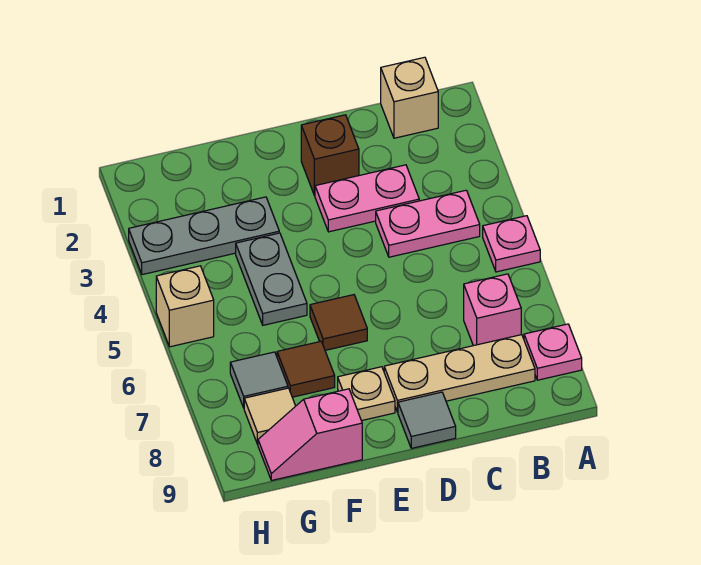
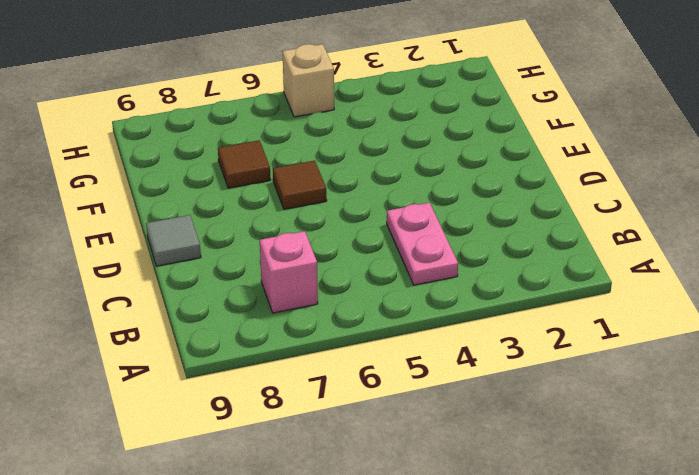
none -> pink 1x1 plate [483,216,540,272]
none -> pink 1x1 plate [524,324,582,380]
none -> tan 1x1 brick [381,57,438,138]

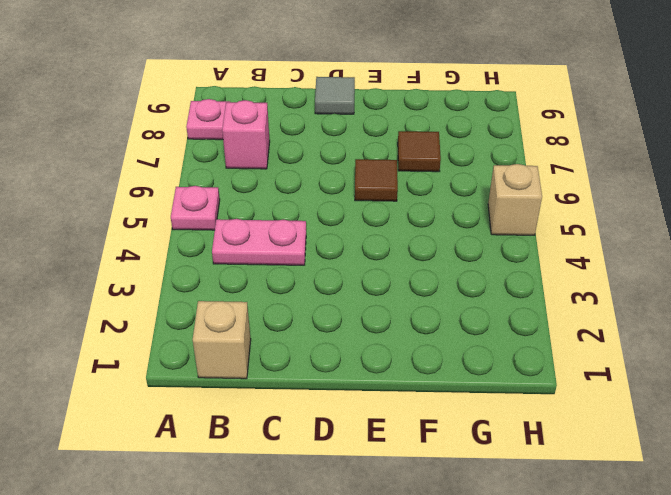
none -> tan 1x3 plate [384,335,535,412]
none -> pink 1x2 plate [315,165,419,232]
none -> brown 1x1 brick [301,115,359,196]

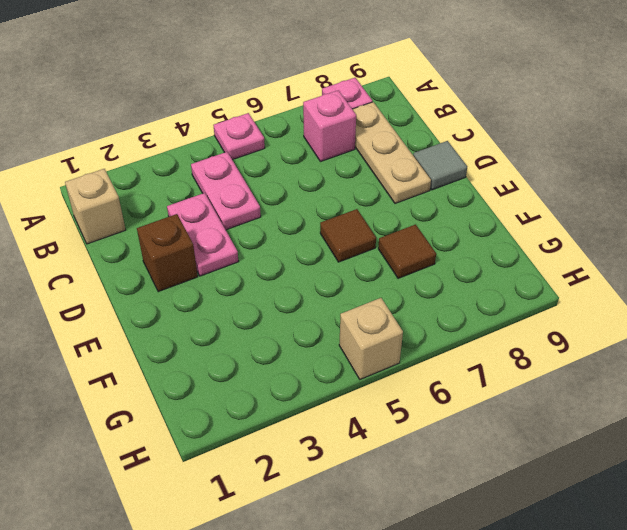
none -> tan 1x1 plate [338,367,395,421]
none -> grey 1x3 plate [129,197,279,275]
none -> grey 1x2 plate [236,233,307,325]

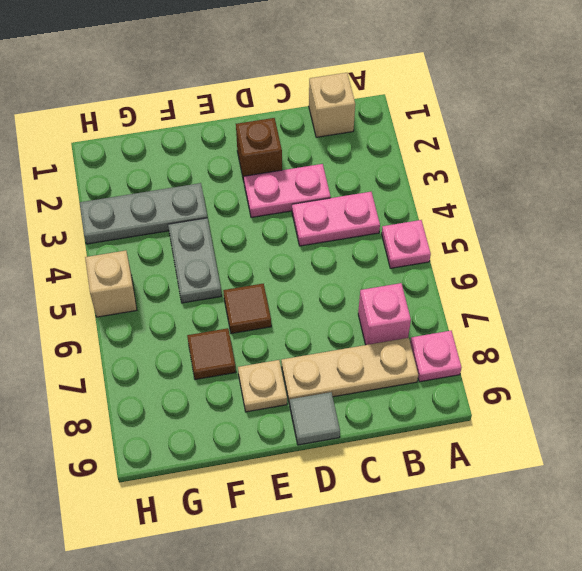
none -> pink 1x2 slope [258,389,362,480]
none -> grey 1x1 tile [230,352,288,408]
none -> tan 1x1 tile [244,388,295,444]

